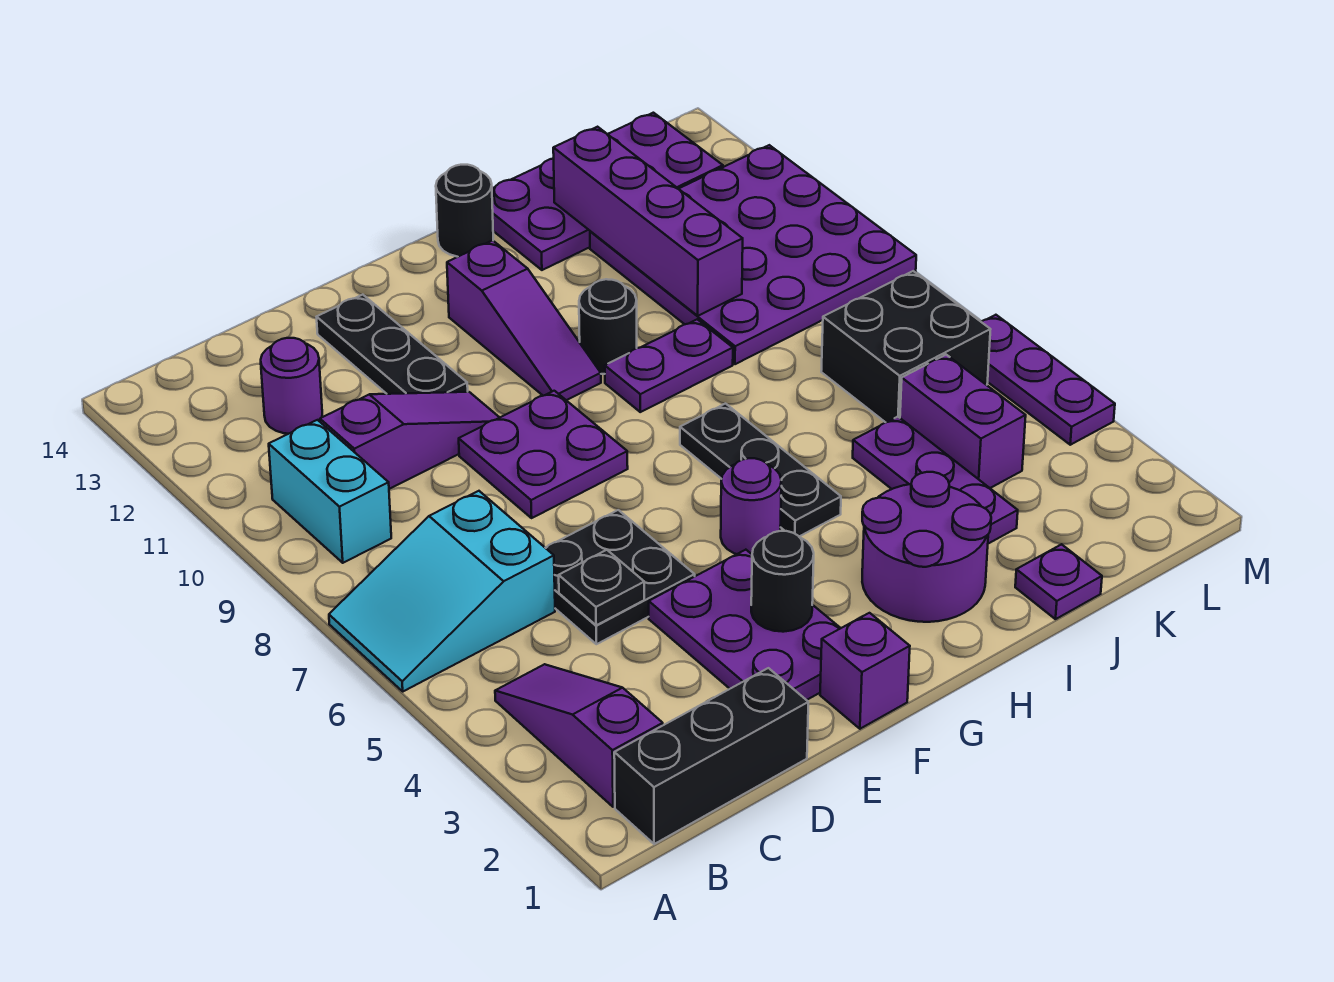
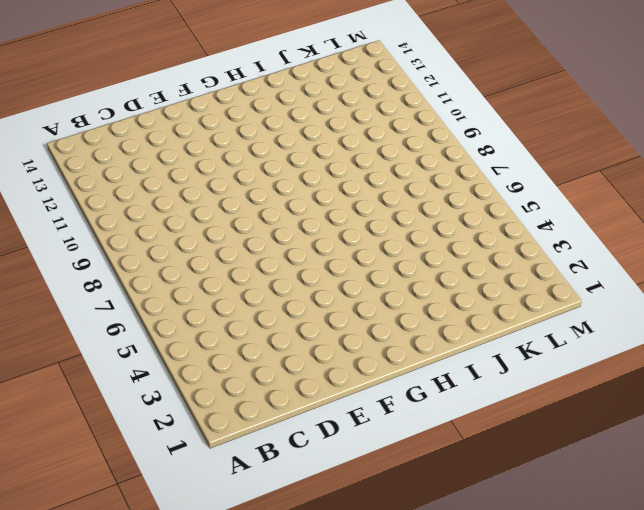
none -> cyan 2x3 slope [329,491,555,691]
none -> black 1x3 brick [614,668,808,844]
none -> purple 1x3 slope [495,664,663,807]

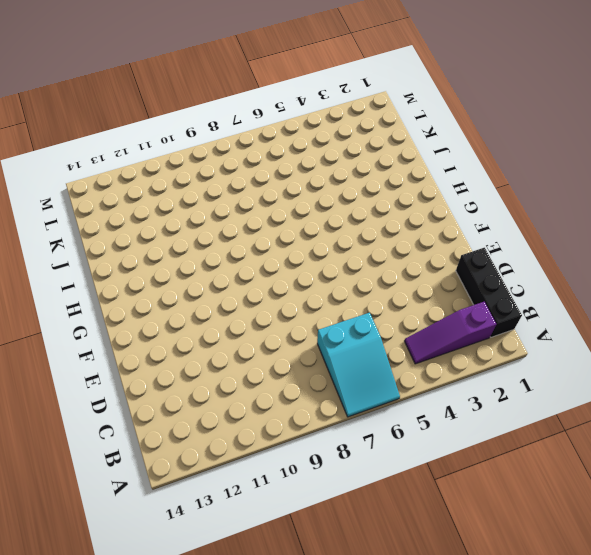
none -> cyan 1x2 brick [269,420,391,563]
none -> purple 1x3 slope [320,392,500,489]
none -> purple 1x1 round brick [261,338,322,434]

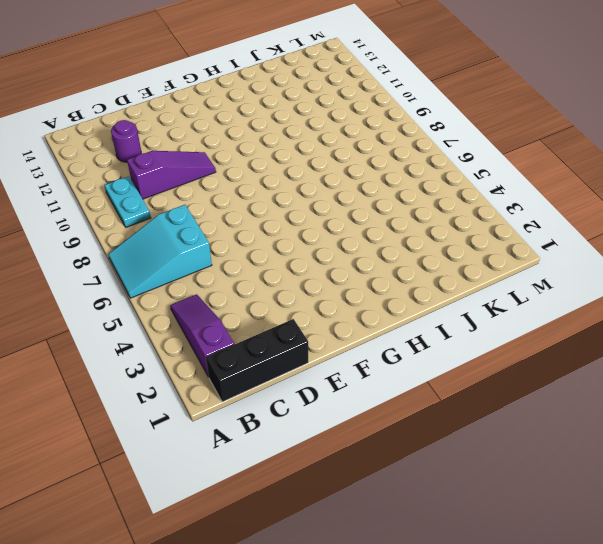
cyan 1x2 plate [104,176,151,227] -> cyan 1x2 brick [269,420,391,563]
none -> black 2x2 plate [545,510,695,644]
none -> purple 2x3 plate [649,550,841,700]
none -> purple 2x2 plate [459,391,628,518]

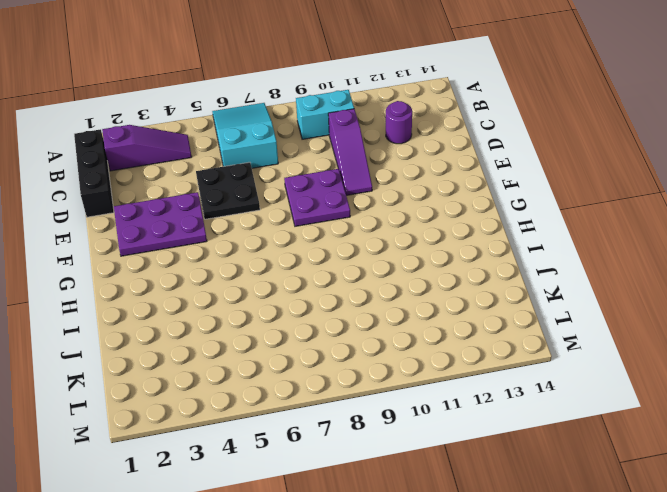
none -> black 1x3 plate [317,295,468,394]
none -> purple 1x1 brick [820,613,910,729]
none -> purple 1x1 round brick [721,458,781,554]

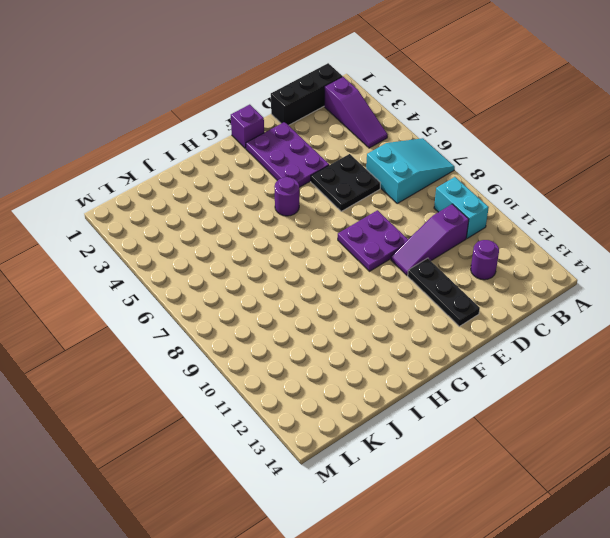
none -> purple 1x3 slope [447,240,601,400]
none -> purple 2x2 round brick [862,472,991,622]
none -> black 1x3 plate [680,404,841,536]

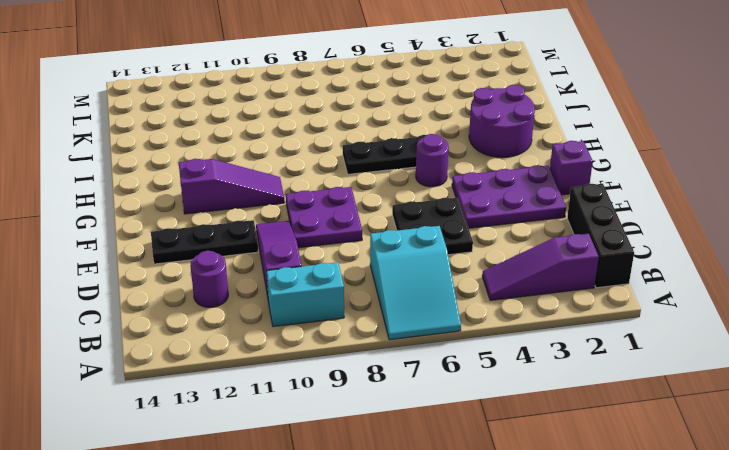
none -> purple 1x2 plate [605,319,733,412]
none -> black 1x1 round brick [579,279,637,374]
none -> black 1x1 round brick [436,165,493,257]

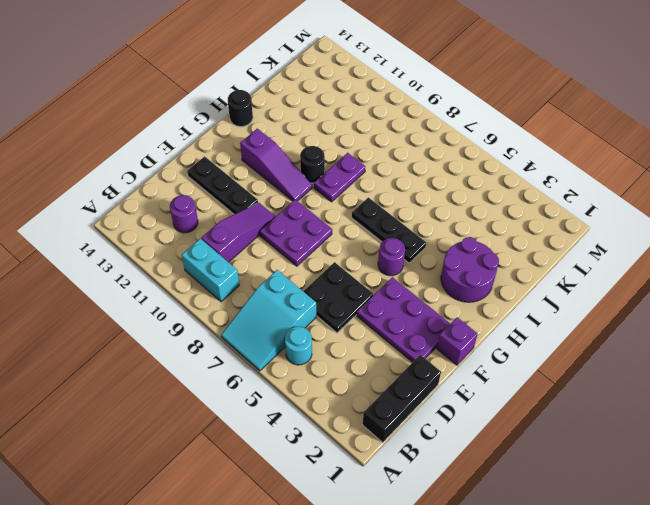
cyan 1x1 round brick [285,327,312,365] -> none
none -> purple 1x3 slope [495,664,663,807]
none -> purple 2x4 plate [492,113,723,270]
none -> purple 1x1 plate [1015,544,1102,619]

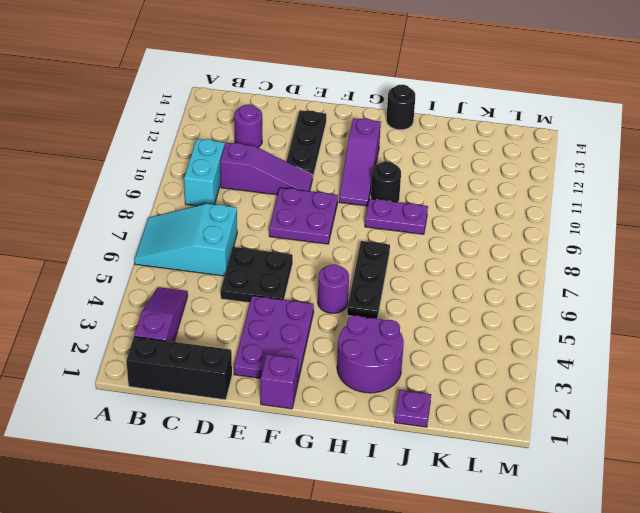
none -> purple 2x4 plate [492,113,723,270]
none -> purple 1x3 plate [853,417,1018,544]
none -> purple 4x4 plate [590,145,916,364]

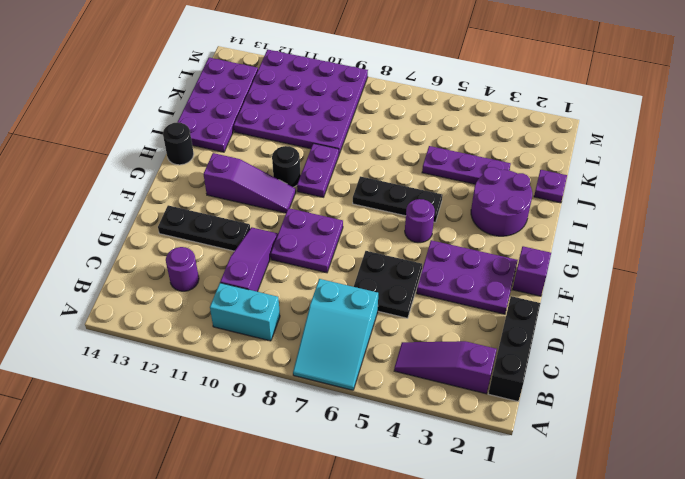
none -> purple 1x2 brick [900,355,1026,488]
none -> black 2x2 brick [821,271,991,422]
none -> purple 1x3 plate [981,315,1115,445]

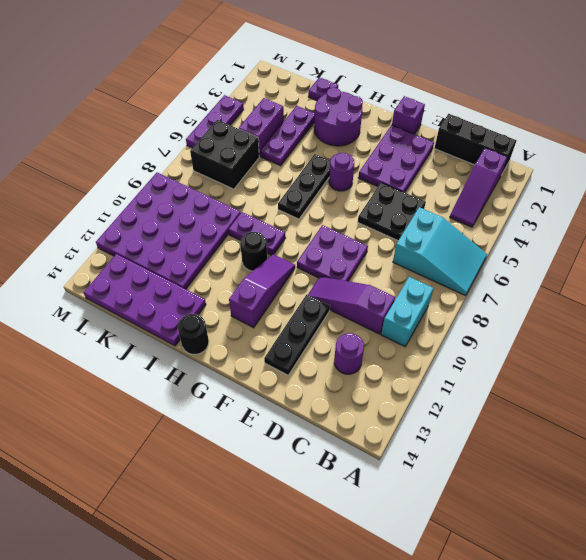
none -> black 1x1 plate [559,550,644,625]
none -> black 1x1 round brick [751,531,814,632]
none -> purple 1x4 brick [553,127,743,316]

